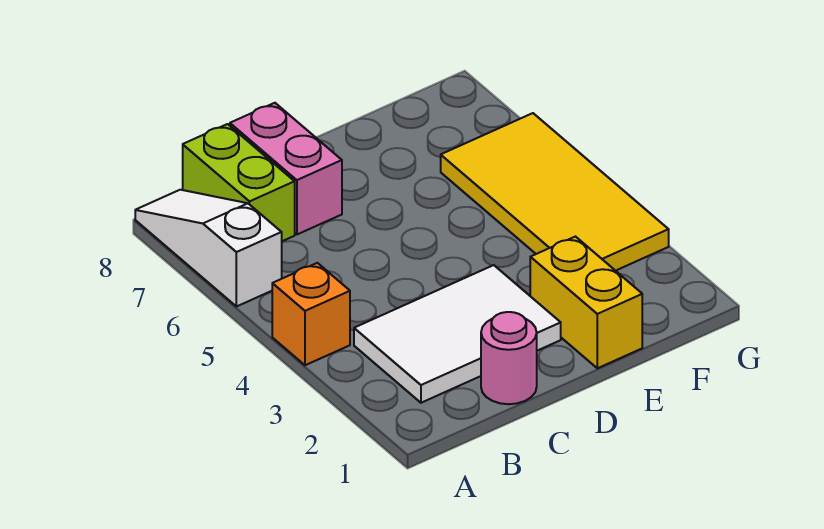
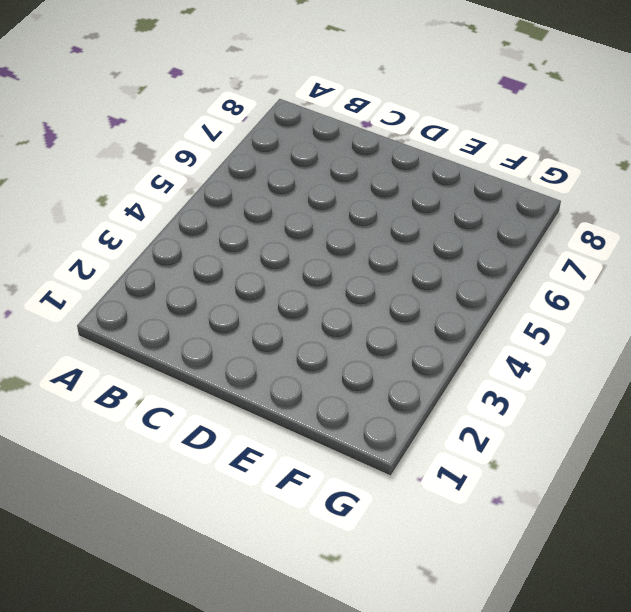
none -> orange 1x1 brick [272,263,350,365]
none -> white 1x3 slope [135,190,282,307]

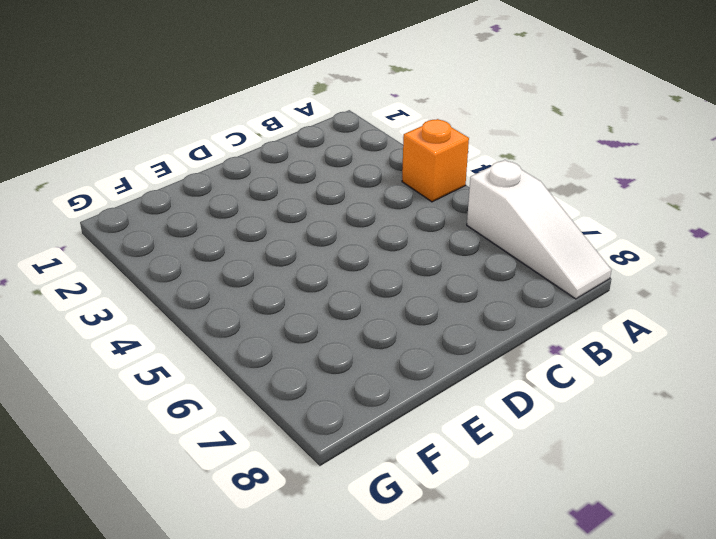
none -> white 2x3 tile [354,265,561,403]
none -> lime 1x2 brick [183,124,295,241]

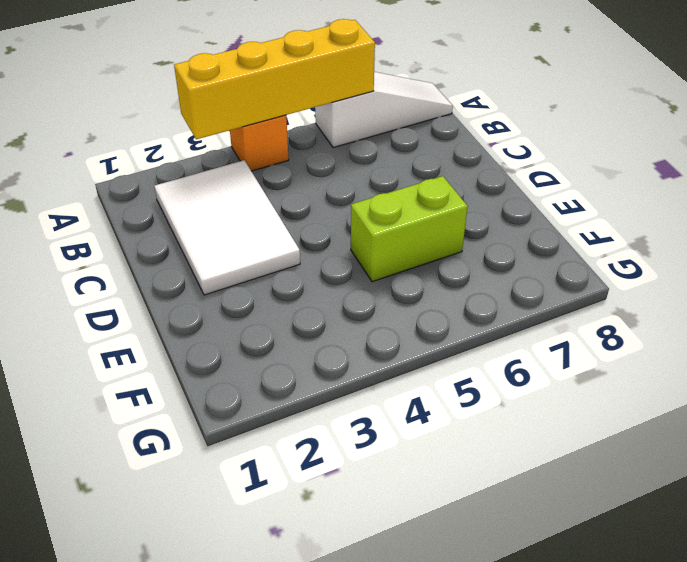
yellow 1x4 brick [174,19,375,139] -> none
lime 1x2 brick [351,176,468,282] -> lime 1x2 brick moved to [183,124,295,241]
none -> pink 1x1 round brick [481,312,537,404]
none -> pink 1x2 brick [230,103,342,234]

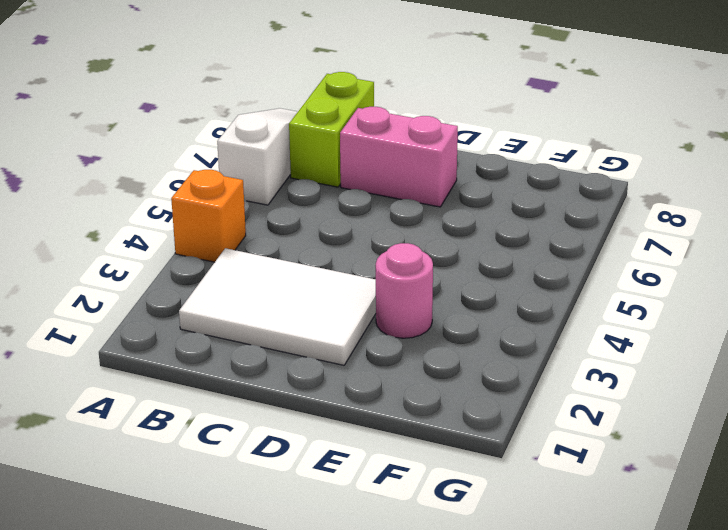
pink 1x2 brick [340,107,458,207] -> pink 1x2 brick turned to [230,103,342,234]
pink 1x1 round brick [376,243,433,338] -> pink 1x1 round brick moved to [481,312,537,404]
none -> yellow 1x2 brick [530,237,642,368]
none -> yellow 2x4 tile [441,113,669,271]

